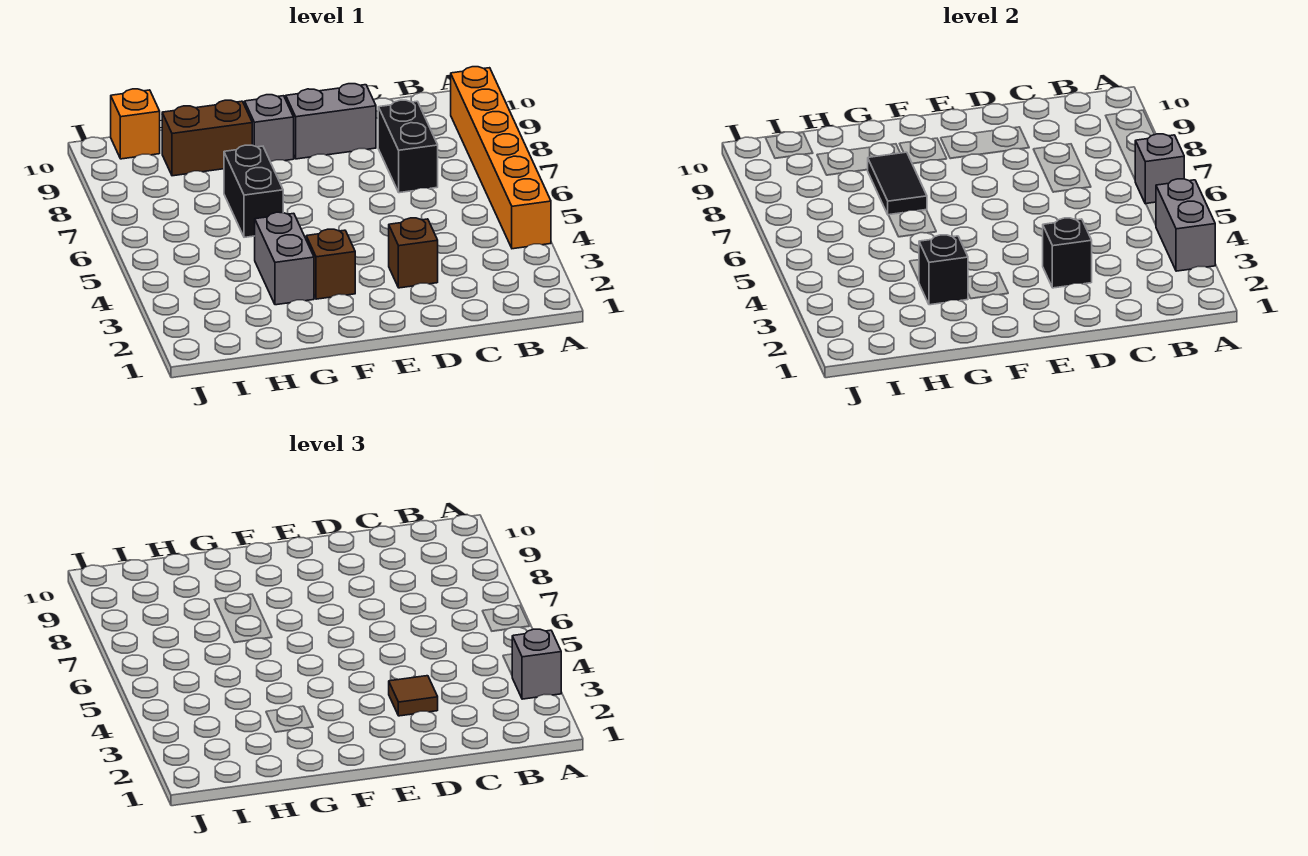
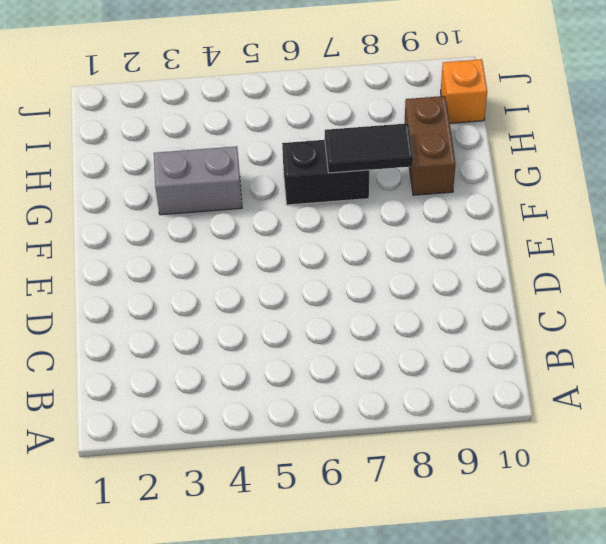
none -> orange 1x6 brick [451,67,551,249]
none -> black 1x2 brick [378,100,438,193]
none -> brown 1x1 brick [389,218,438,288]

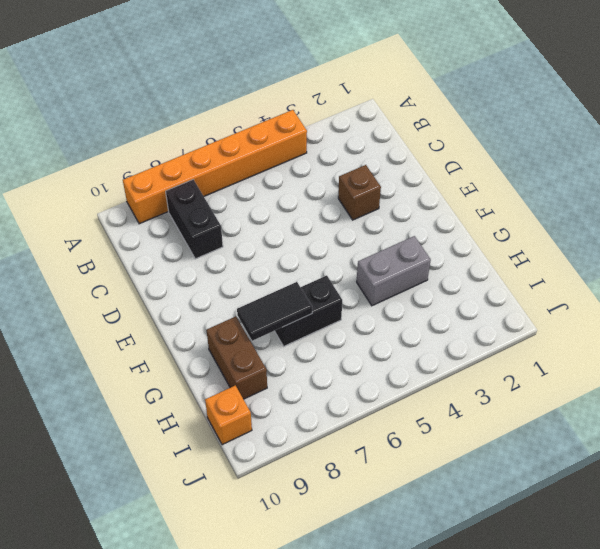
black 1x2 brick [166,180,223,259] -> black 1x2 brick turned to [378,100,438,193]
none -> grey 1x2 brick [286,84,376,159]
none -> brown 1x1 brick [306,229,355,299]
none -> grey 1x1 brick [245,95,294,162]

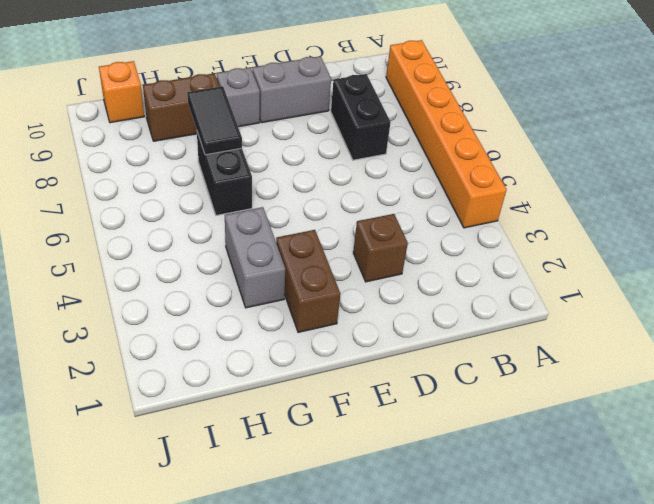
brown 1x2 brick [276,230,340,332] -> brown 1x1 brick [306,229,355,299]
none -> grey 1x2 brick [1156,179,1215,271]
none -> grey 1x1 brick [1135,134,1184,204]
none -> black 1x1 brick [1043,218,1092,288]

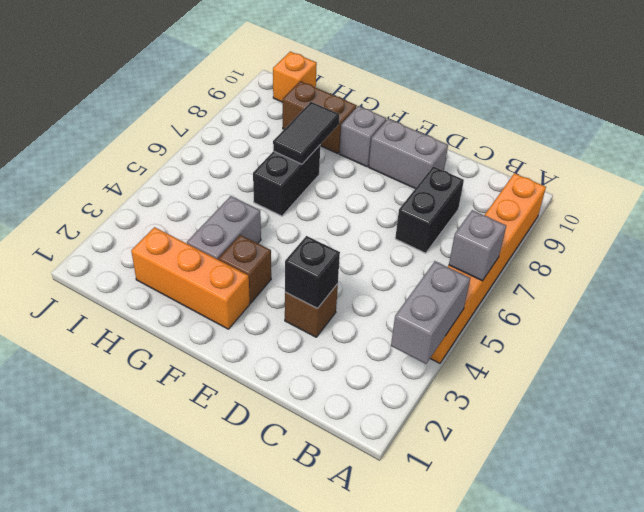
orange 1x3 brick [131,227,250,329] -> none
none -> black 1x1 brick [919,235,968,305]
none -> grey 1x1 brick [512,629,561,699]
none -> brown 1x1 tile [389,676,438,716]

